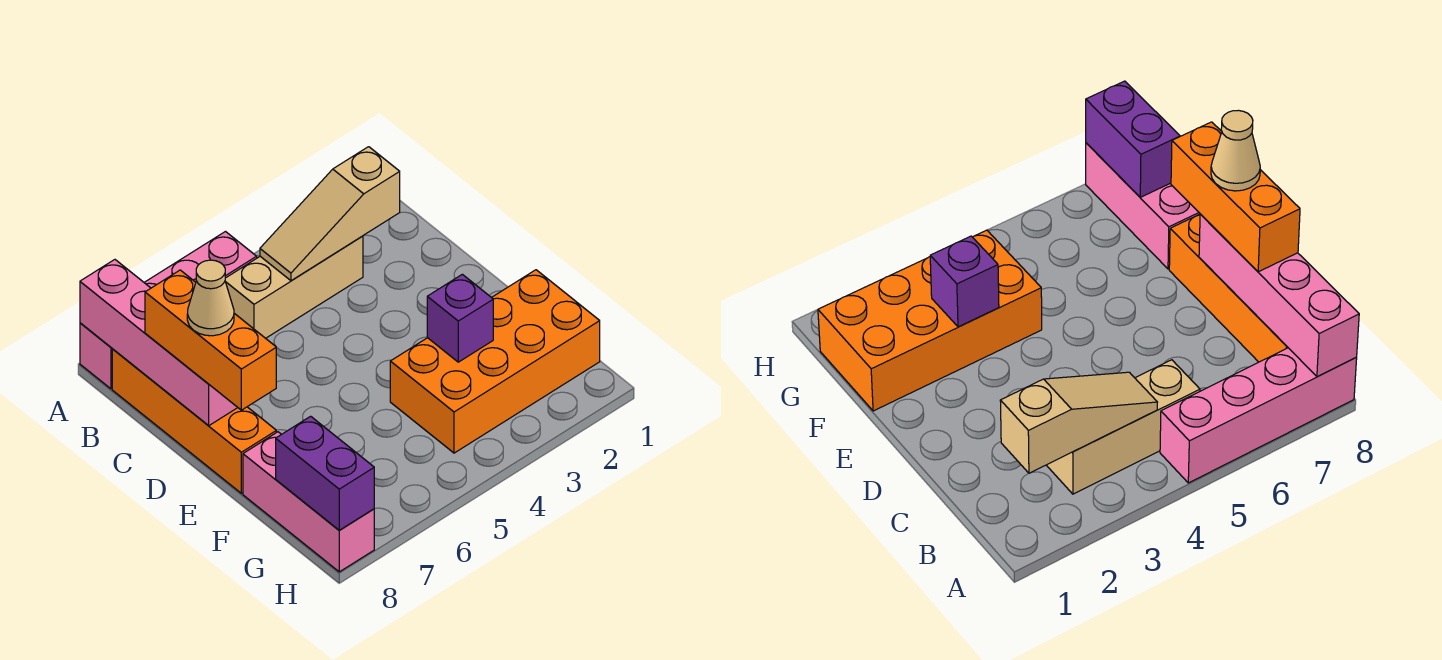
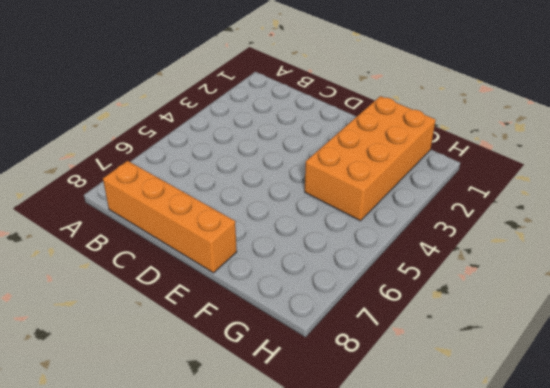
none -> pink 1x4 brick [80,232,257,389]
none -> tan 1x3 brick [225,236,363,338]

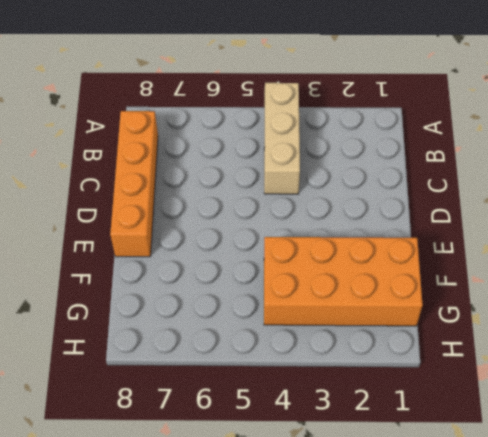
tan 1x3 brick [264,83,300,194] -> tan 1x3 brick turned to [225,236,363,338]
none -> pink 1x4 brick [80,232,257,389]
none -> pink 1x3 brick [243,432,374,572]

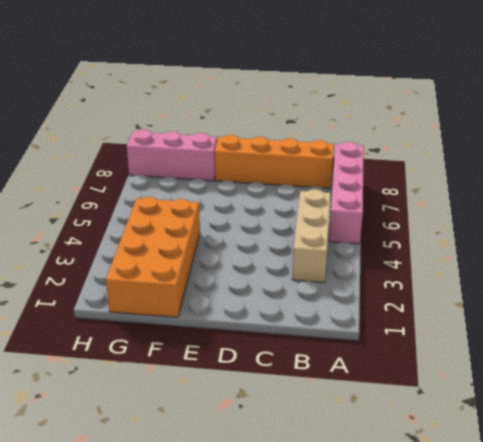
none -> pink 1x4 brick [80,260,238,426]
none -> tan 1x3 slope [260,147,400,281]

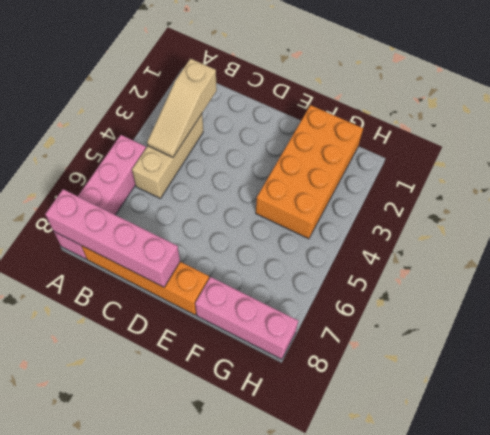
none -> purple 1x1 brick [427,274,493,362]
none -> purple 1x2 brick [276,416,374,530]

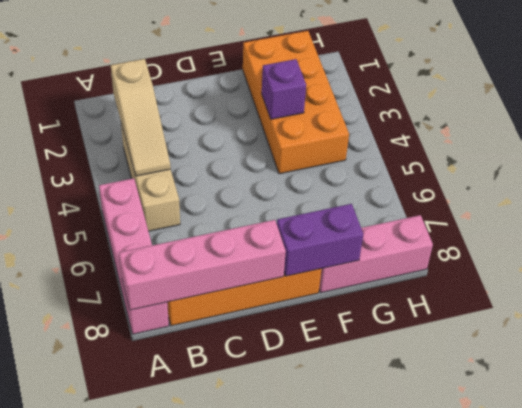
purple 1x2 brick [277,204,363,276] -> purple 1x2 brick moved to [276,416,374,530]
none -> orange 1x3 brick [145,270,276,410]
none -> tan 1x1 cone [187,260,234,336]

